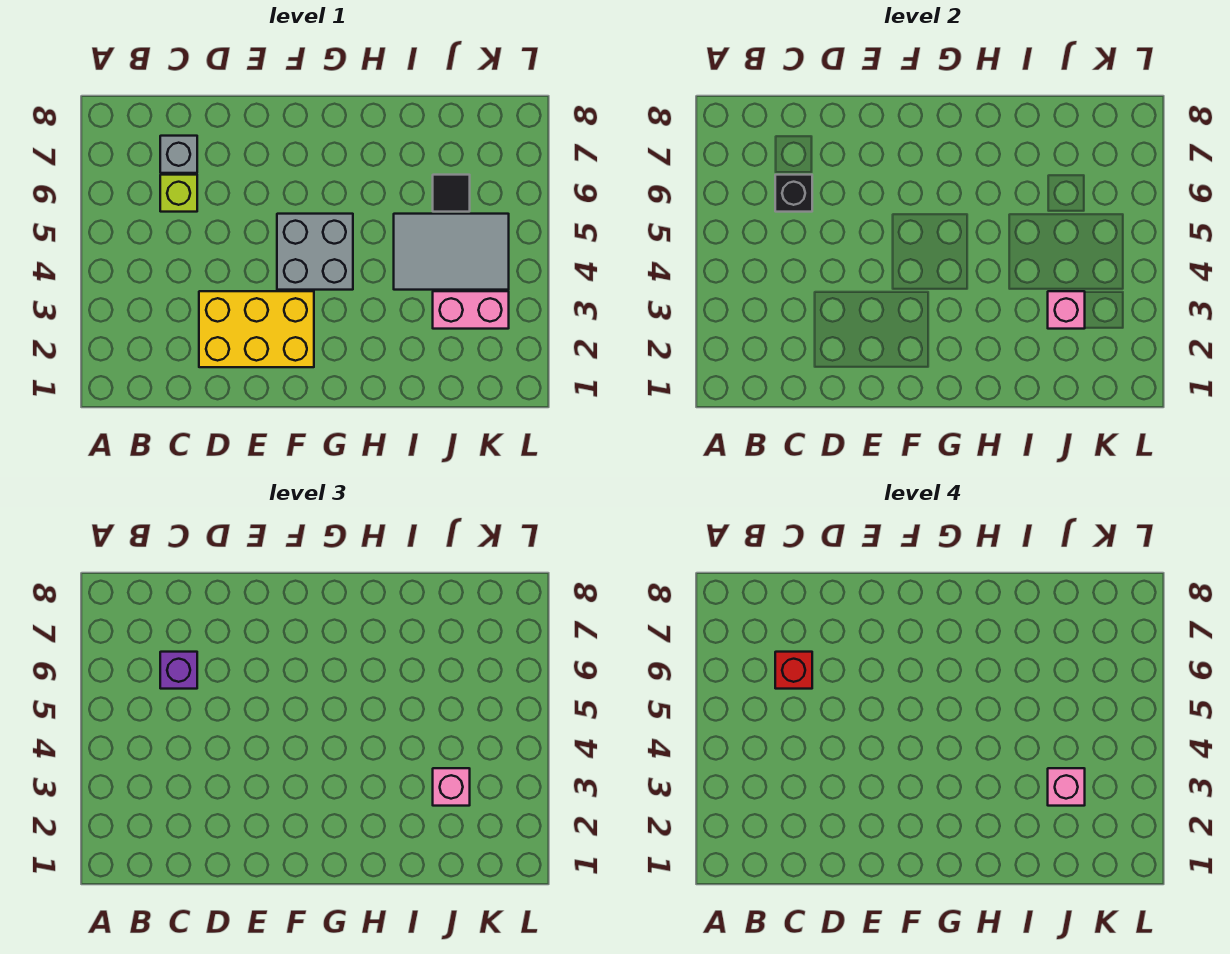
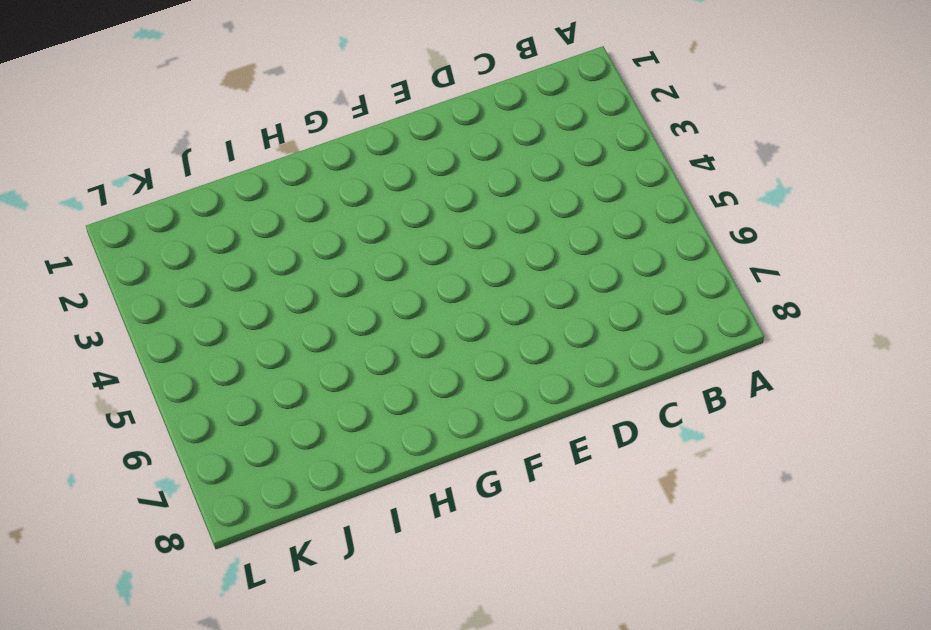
none -> lime 1x1 brick [160,175,197,212]
none -> grey 1x1 brick [160,136,197,173]
none -> yellow 2x3 brick [199,291,314,367]

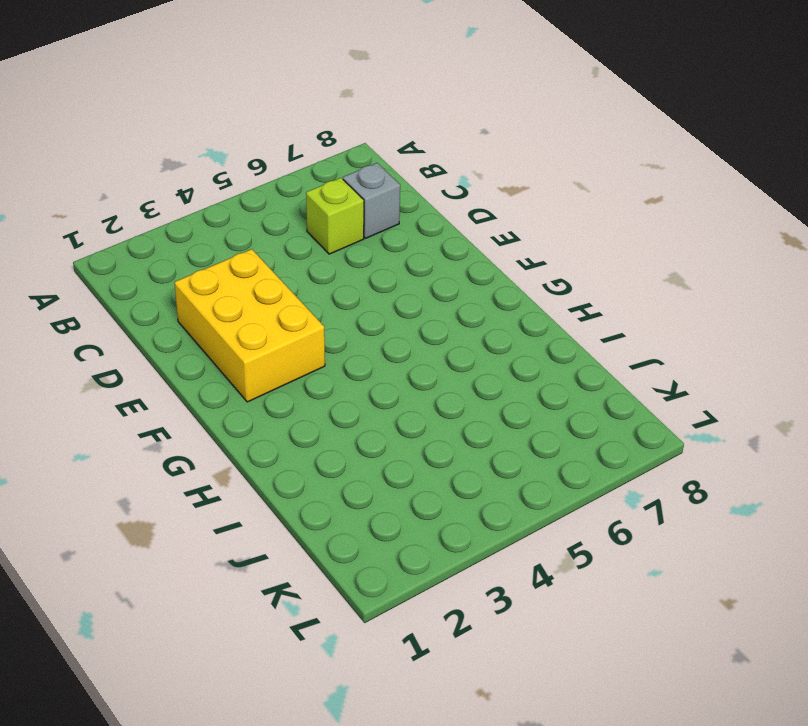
none -> grey 2x2 brick [277,214,353,290]
none -> grey 2x3 tile [394,214,509,290]
none -> pink 1x2 brick [433,291,509,329]

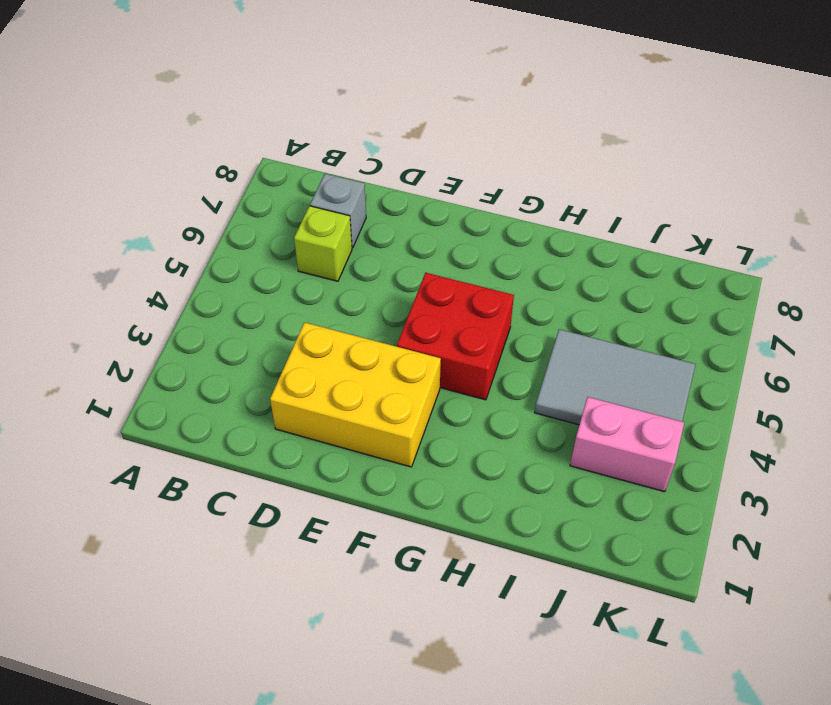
red 2x2 brick [397,273,514,400] -> grey 2x2 brick [277,214,353,290]
none -> black 1x1 tile [433,175,470,212]
none -> black 1x1 brick [775,175,812,212]
none -> pink 1x1 brick [1048,291,1085,329]

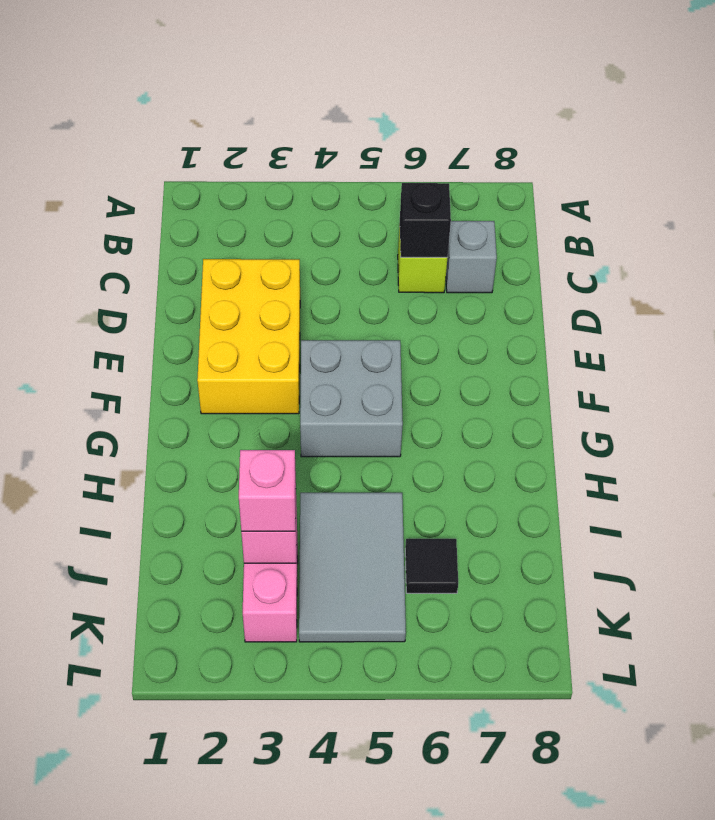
none -> purple 1x1 brick [160,652,197,689]
none -> red 1x1 brick [775,652,812,689]
none -> pink 1x1 brick [1048,768,1085,806]

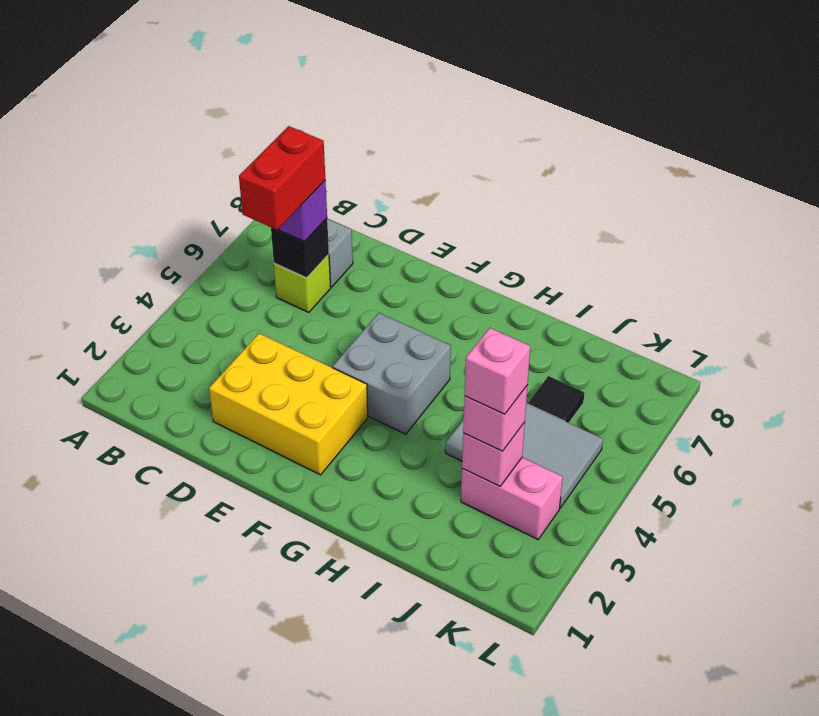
red 1x2 brick [239,126,325,230] -> red 1x1 brick [775,652,812,689]

